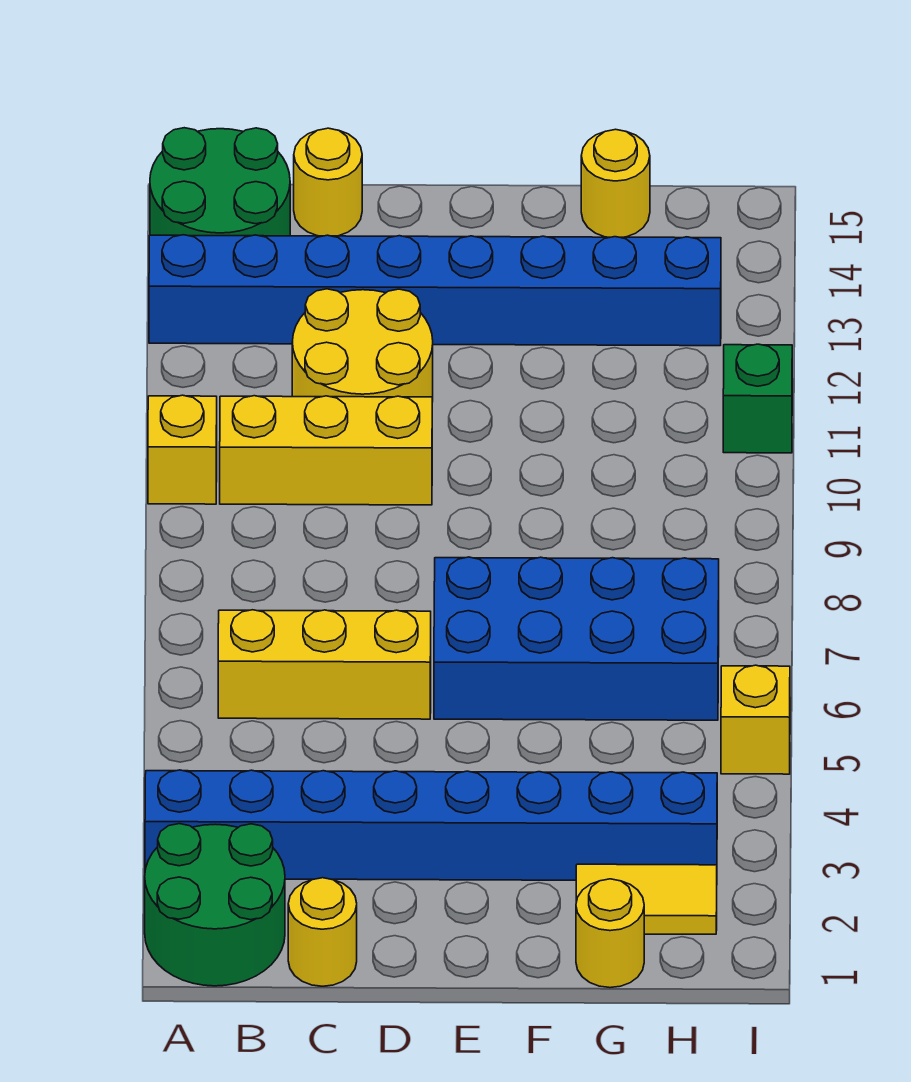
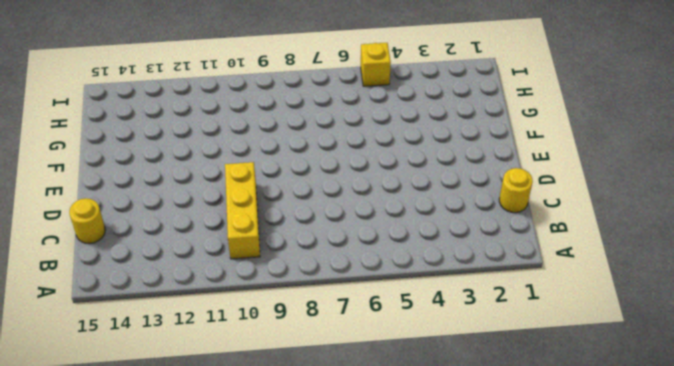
none -> green 2x2 round brick [145,824,285,986]
none -> blue 1x8 brick [145,770,717,880]
none -> yellow 1x1 brick [148,395,217,504]

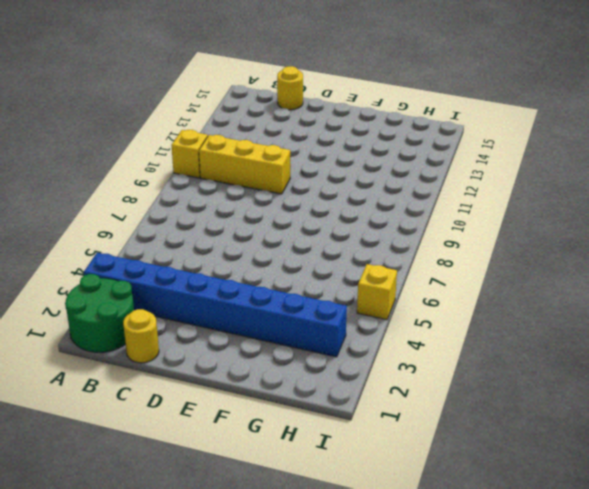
none -> blue 1x8 brick [149,235,721,346]
none -> green 2x2 round brick [150,128,290,236]
none -> yellow 1x3 brick [218,610,431,719]

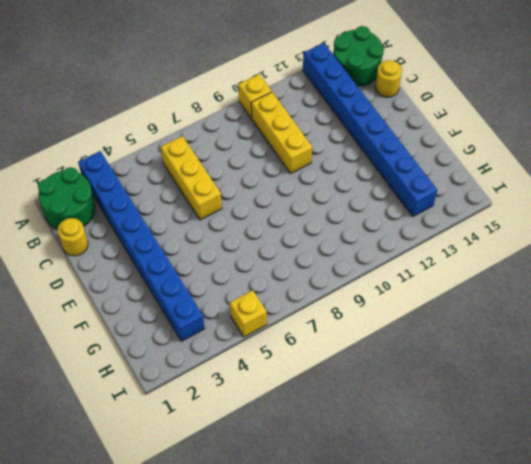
none -> yellow 2x2 round brick [292,289,433,402]
none -> blue 2x4 brick [434,557,719,720]
none -> yellow 1x1 round brick [576,879,644,988]

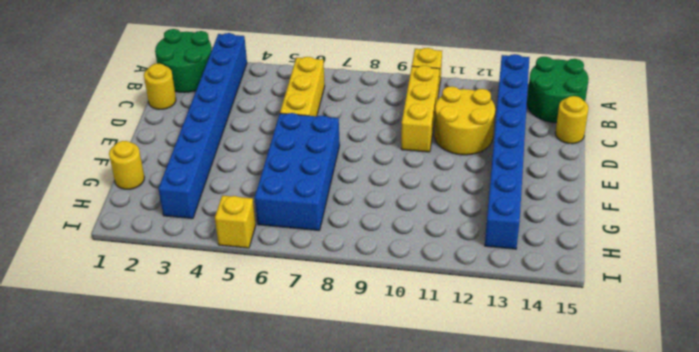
none -> yellow 1x2 tile [576,864,717,934]
none -> yellow 1x1 round brick [581,129,650,237]
none -> green 1x1 brick [723,344,792,453]

